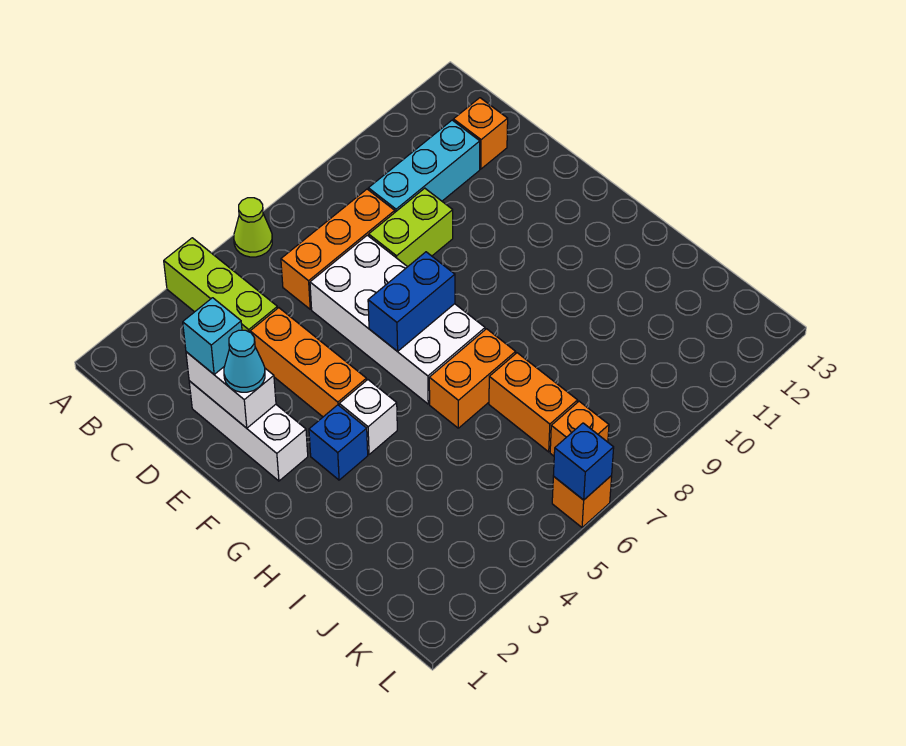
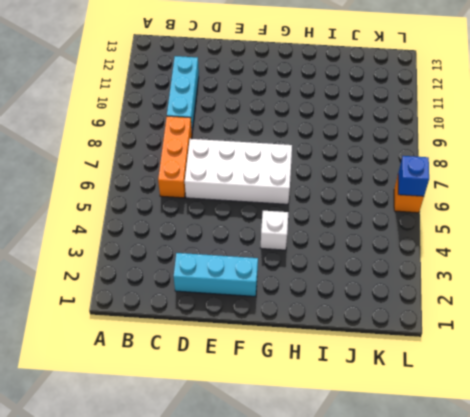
cyan 1x3 brick [174,253,258,296] -> white 1x3 brick [189,381,308,481]
none -> lime 1x3 brick [164,238,278,332]
none -> lime 1x1 cone [234,198,272,257]
none -> orange 1x1 brick [453,98,508,169]

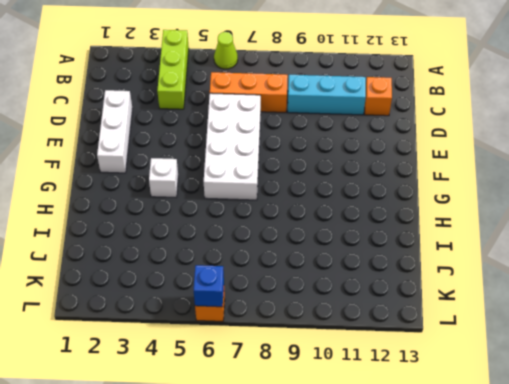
none -> orange 1x3 brick [250,308,367,417]
none -> lime 1x2 brick [369,188,453,267]
none -> blue 1x1 brick [309,405,368,480]

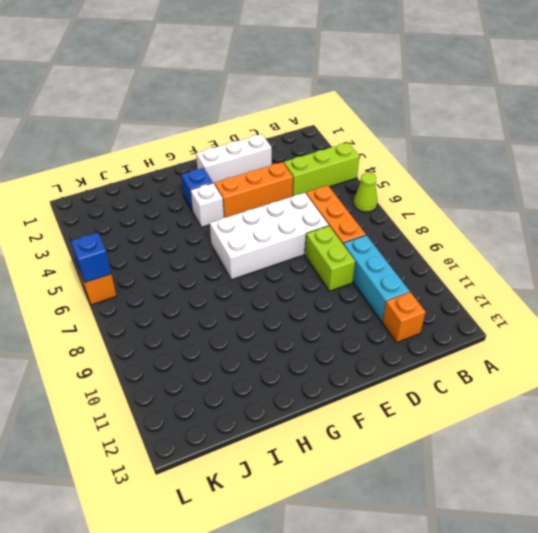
none -> orange 1x2 brick [429,329,516,428]
none -> orange 1x2 brick [489,353,578,452]
none -> orange 1x1 brick [550,401,609,456]

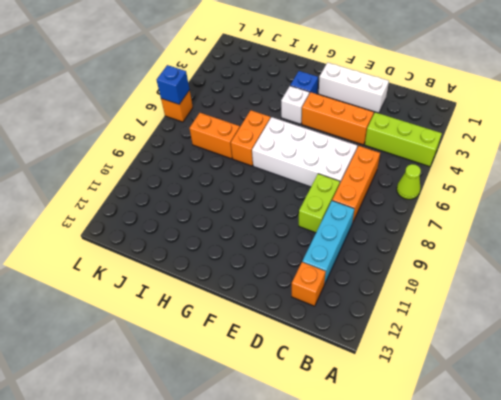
none -> orange 1x1 brick [550,401,609,456]
none -> white 1x2 brick [186,352,276,428]
none -> blue 1x2 brick [368,252,455,352]

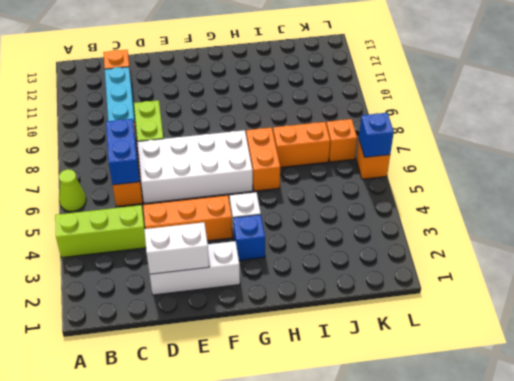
blue 1x2 brick [106,119,140,185] -> blue 1x2 brick moved to [368,252,455,352]
none -> cyan 1x1 brick [183,298,242,374]
none -> cyan 1x1 cone [224,330,265,392]

